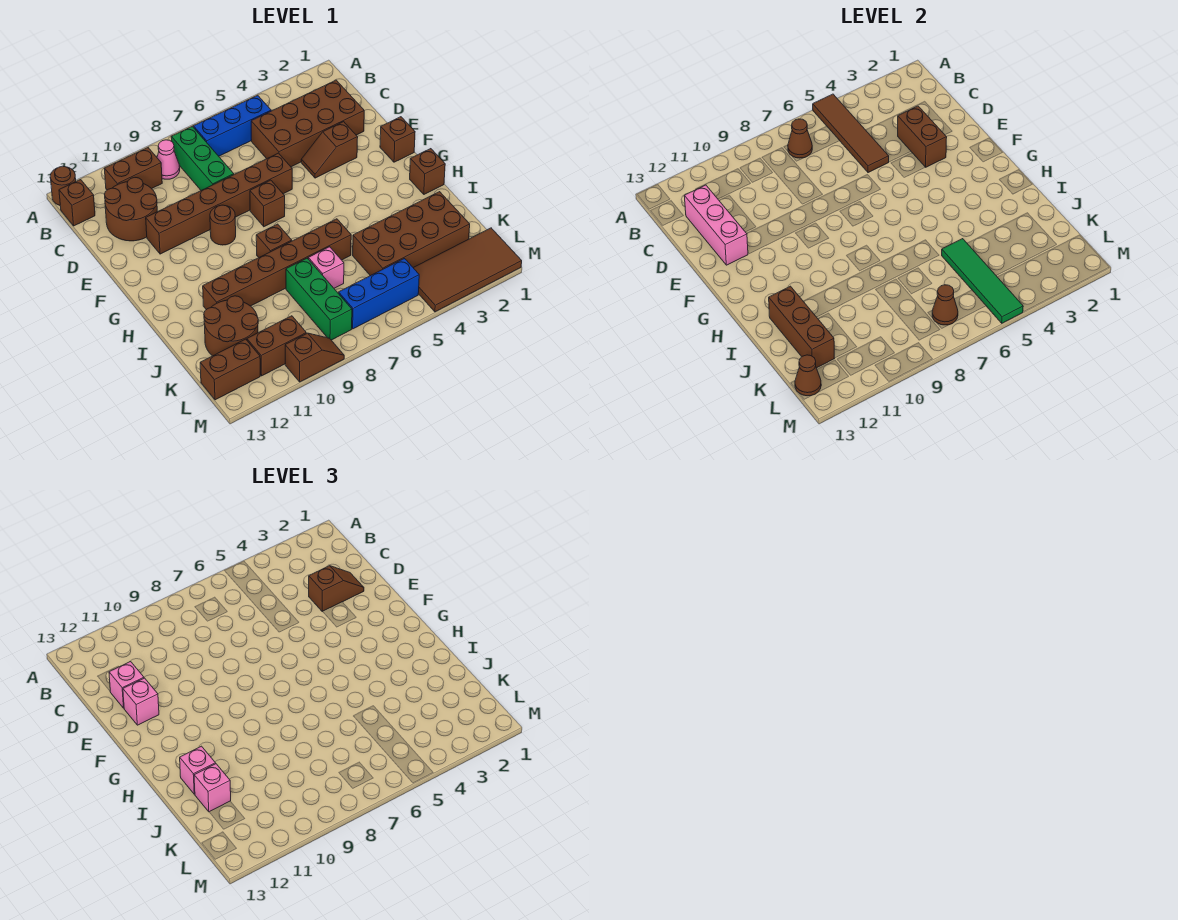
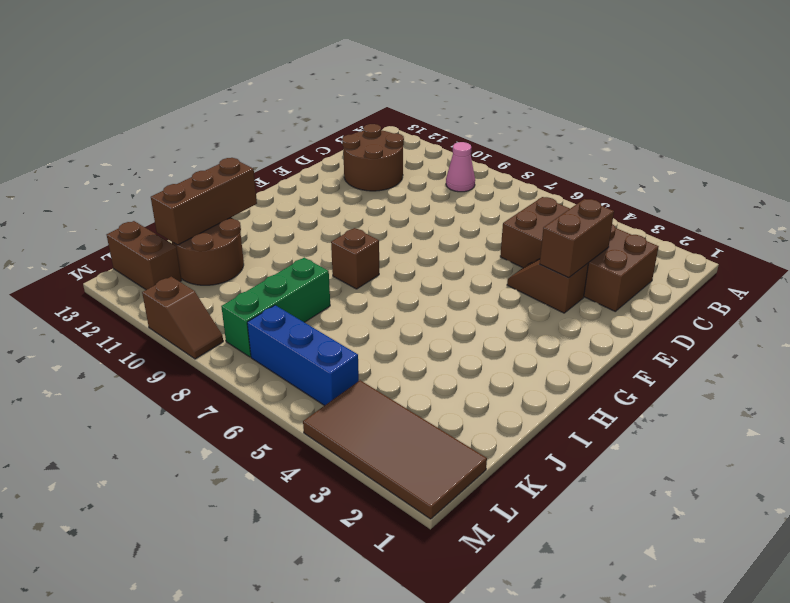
none -> brown 1x1 round brick [50,166,76,205]
none -> blue 1x3 brick [193,95,271,156]
none -> green 1x3 brick [171,126,234,190]
none -> brown 1x2 brick [104,148,162,190]

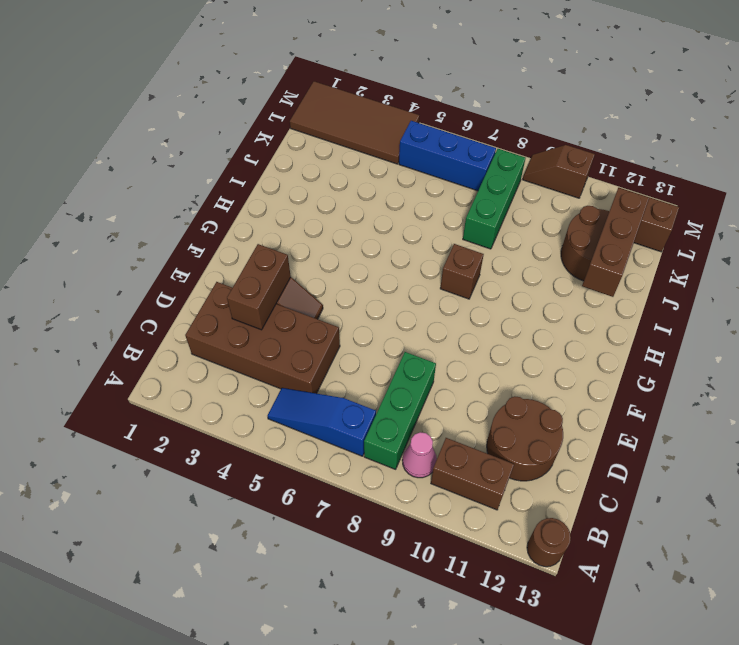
blue 1x3 slope [267,388,376,456] -> blue 1x3 brick [193,95,271,156]
none -> brown 1x1 brick [59,179,95,226]
none -> brown 1x6 brick [146,153,292,254]
none -> brown 1x1 brick [380,117,415,162]
none -> brown 1x1 brick [250,180,285,227]

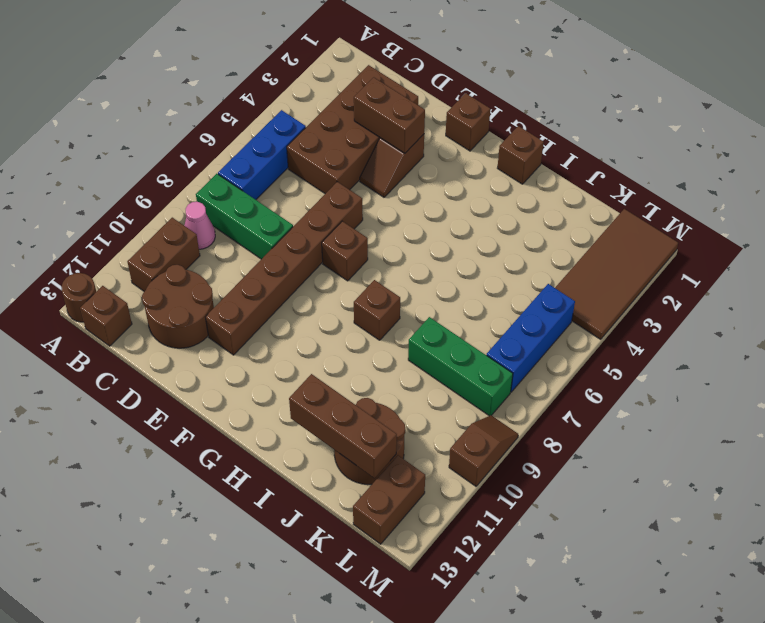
none -> brown 1x1 round brick [210,205,236,245]
none -> brown 1x6 brick [203,219,351,310]
none -> brown 2x4 brick [353,192,470,276]
none -> pink 1x1 brick [308,247,344,288]

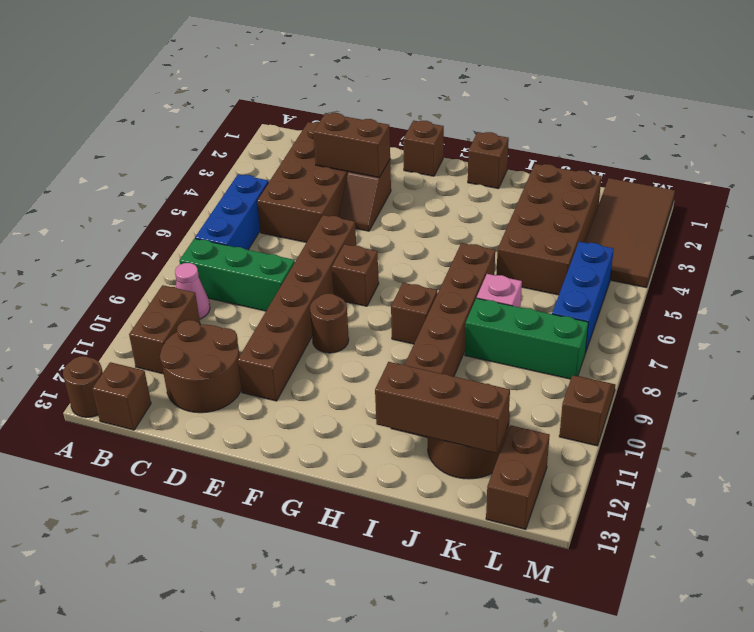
none -> brown 1x2 brick [247,316,306,376]
none -> brown 1x4 tile [813,94,889,173]
none -> brown 1x1 cone [788,119,812,158]
none -> pink 1x3 brick [684,185,748,265]

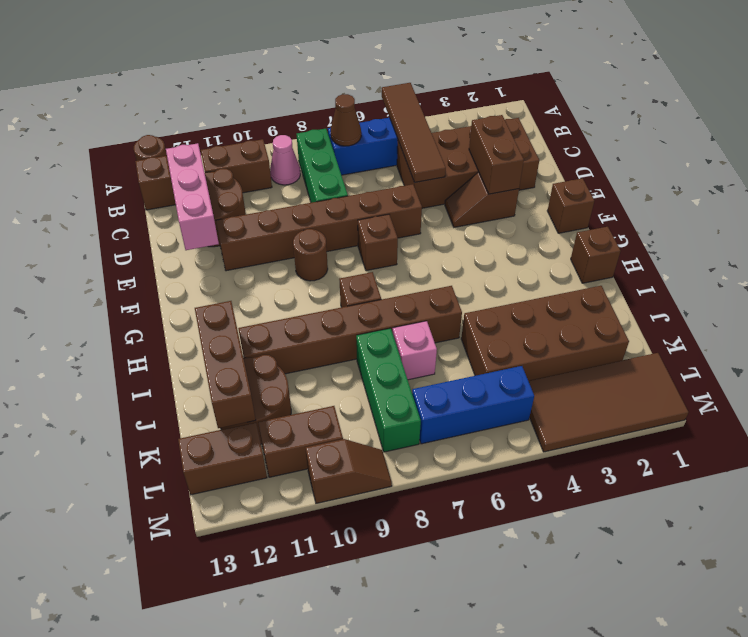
none -> green 1x4 tile [942,239,1023,323]
none -> brown 1x1 cone [932,285,958,325]
none -> brown 1x1 cone [795,355,821,396]
none -> brown 1x2 slope [309,566,364,612]

